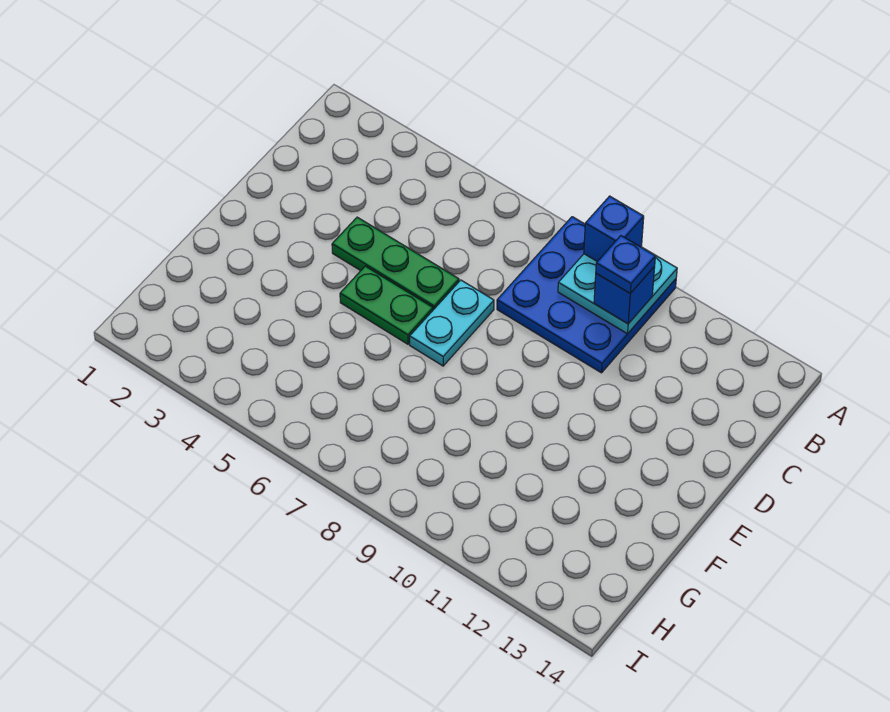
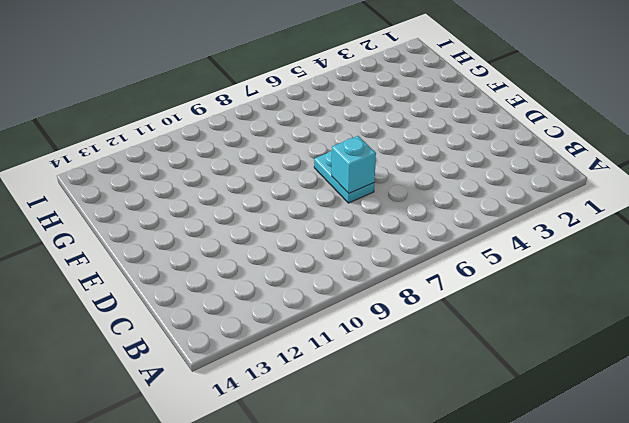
cyan 1x1 brick [332,136,376,193] -> none
none -> blue 3x3 plate [497,217,676,373]
none -> green 1x3 plate [332,217,459,310]

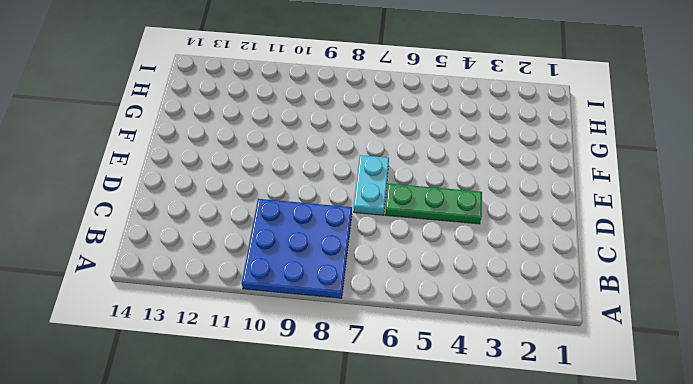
none -> green 1x2 plate [340,266,433,344]
none -> cyan 2x2 plate [558,247,677,334]

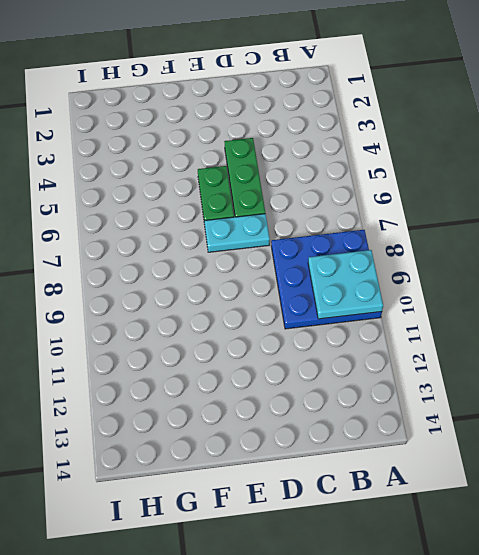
none -> blue 1x1 brick [584,196,644,262]
none -> blue 1x1 brick [594,266,655,324]

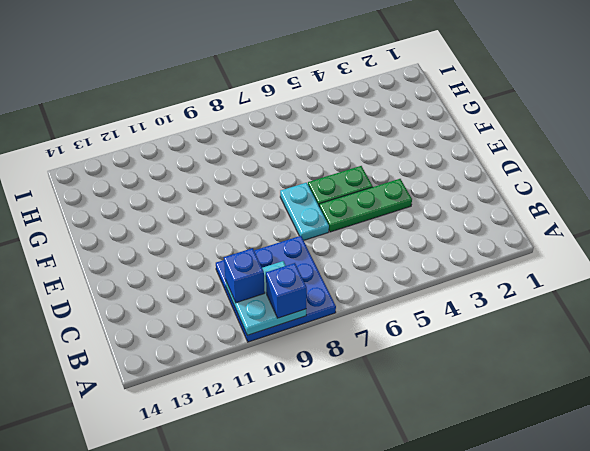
none -> blue 1x1 plate [596,236,655,293]

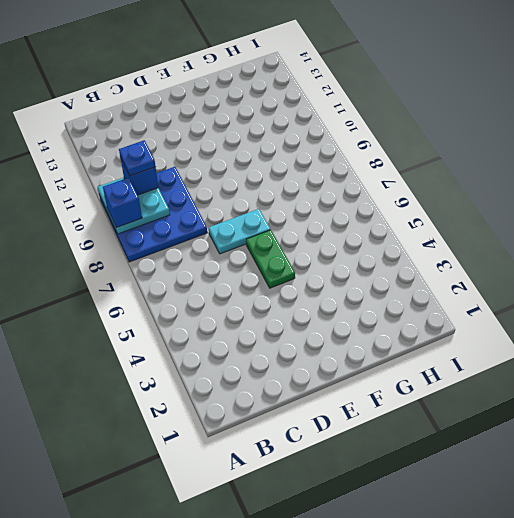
none -> green 1x3 plate [332,217,459,310]

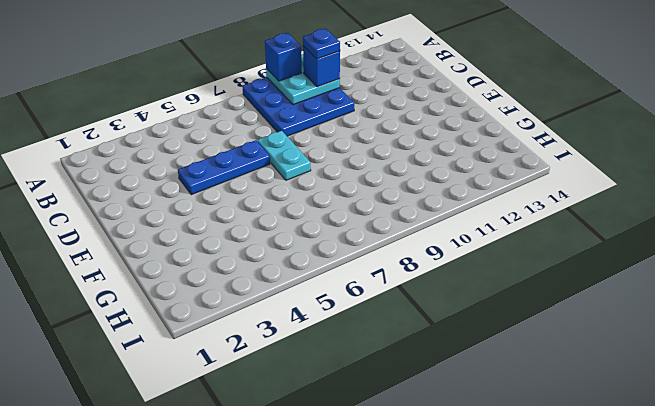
blue 1x3 plate [178,140,270,195] -> green 1x3 plate [332,217,459,310]
none -> green 1x2 plate [340,266,433,344]

